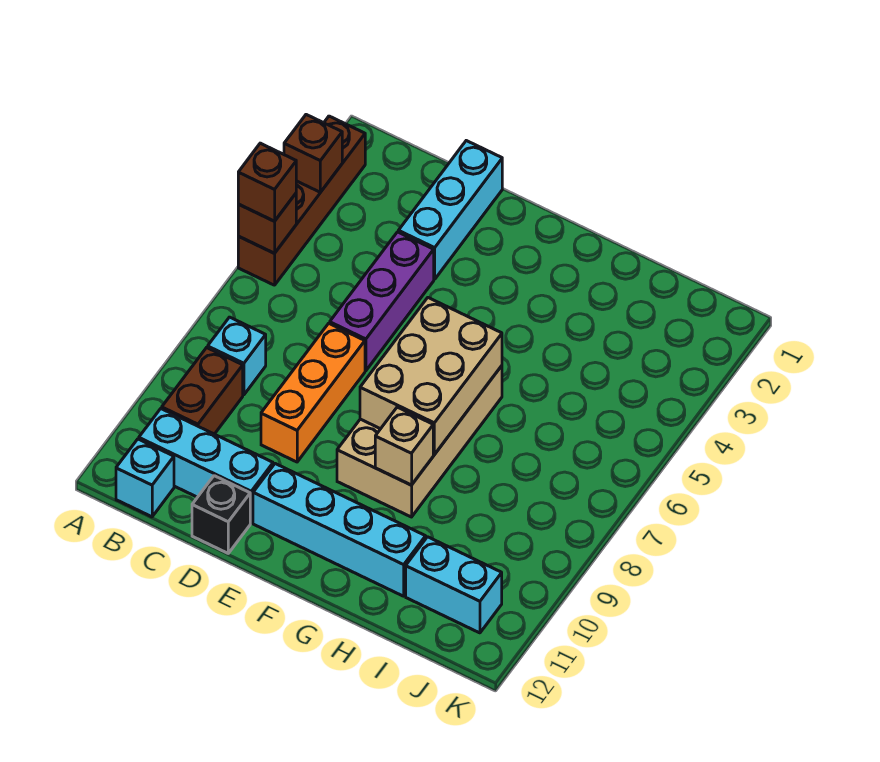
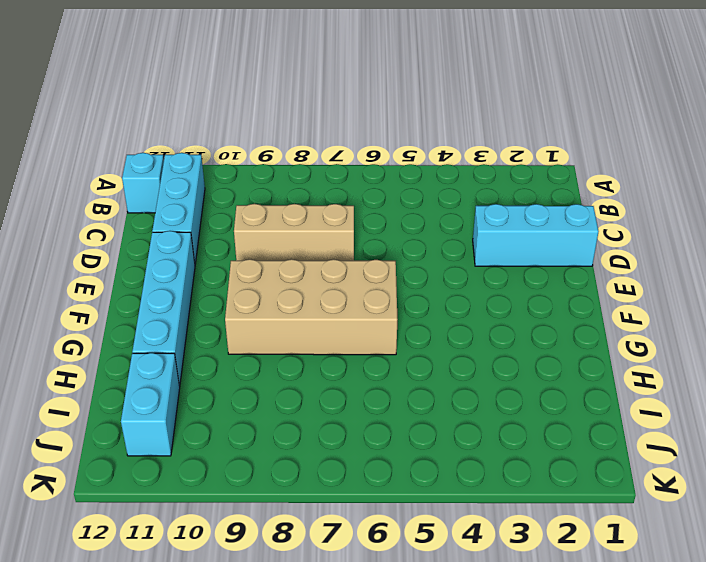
tan 1x3 brick [234,204,354,261] -> orange 1x3 brick [261,323,365,462]
none -> brown 1x4 brick [238,116,365,285]
none -> cyan 1x1 brick [208,317,266,395]
none -> brown 1x2 brick [162,348,243,434]

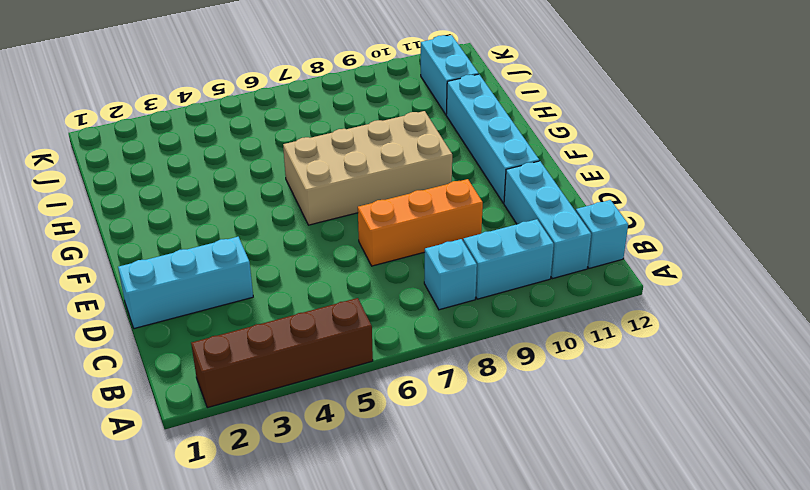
cyan 1x2 brick [463,219,554,299] -> brown 1x2 brick [162,348,243,434]
none -> purple 1x3 brick [330,232,434,371]
none -> black 1x1 brick [192,476,250,553]
none -> brown 1x1 brick [284,115,342,192]

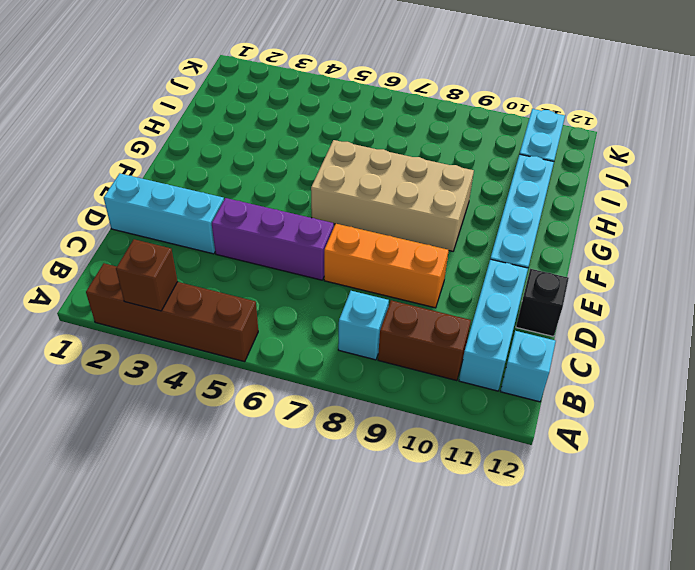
none -> brown 1x1 brick [238,194,296,253]
none -> tan 2x3 brick [360,298,502,455]
none -> tan 1x1 brick [375,407,433,485]

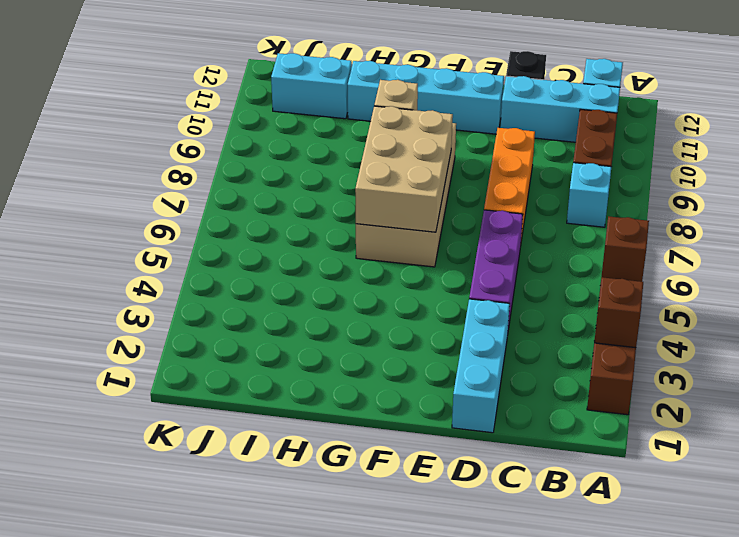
none -> brown 1x1 brick [238,143,296,221]

